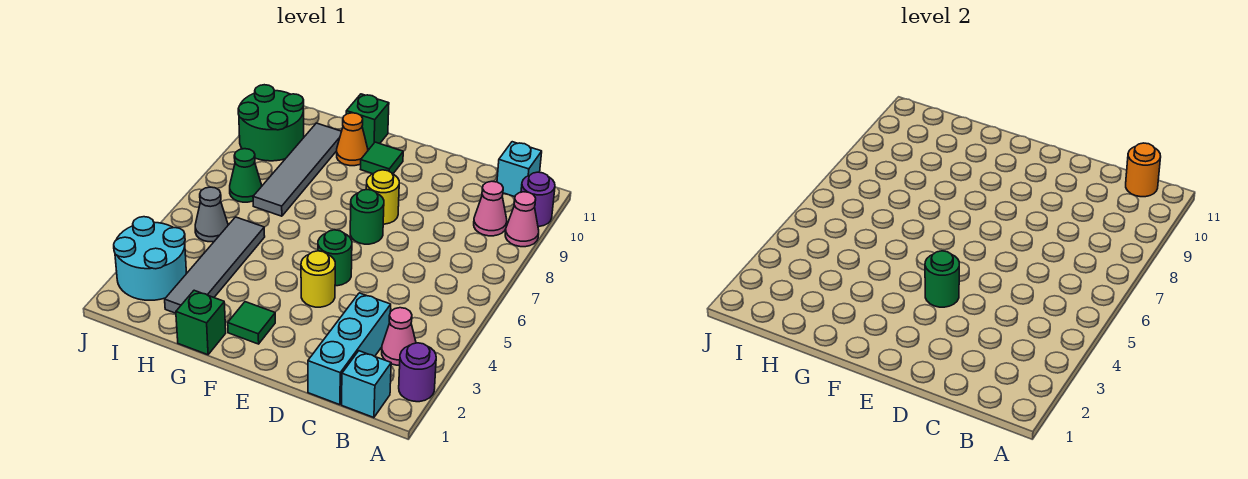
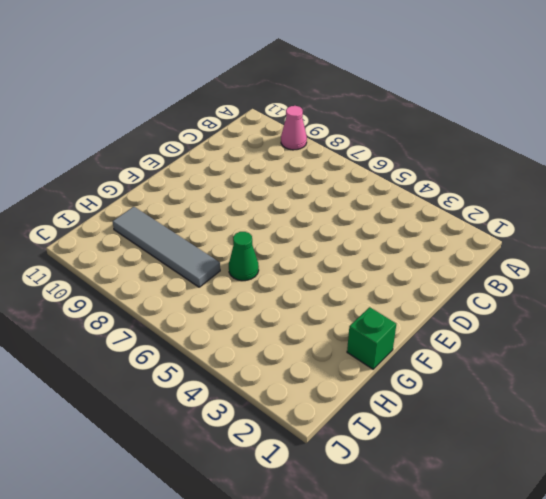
green 1x1 cone [229,232,259,281] -> green 1x1 cone moved to [230,149,262,202]
none -> purple 1x1 round brick [399,343,436,402]
none -> purple 1x1 round brick [521,172,555,227]
none -> cyan 1x1 brick [342,351,391,418]

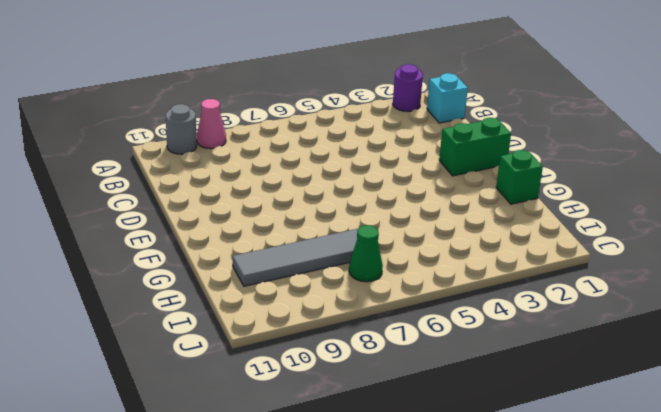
grey 1x1 round brick [166,104,197,154] -> purple 1x1 round brick [521,172,555,227]
green 1x2 brick [439,118,511,176] -> none
none -> pink 1x1 cone [382,308,416,365]
none -> pink 1x1 cone [474,181,507,236]
none -> cyan 1x1 brick [497,142,542,197]

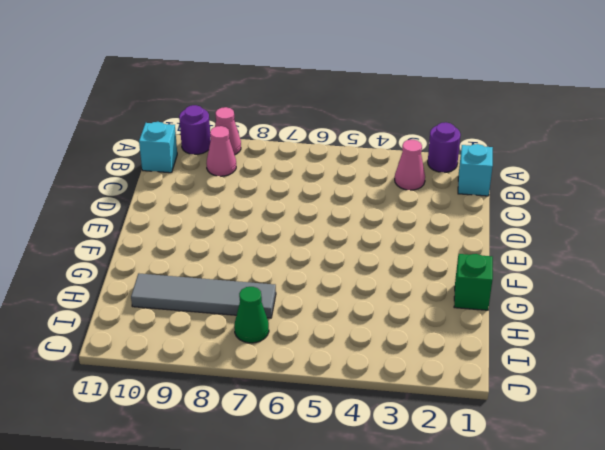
none -> cyan 1x3 brick [308,293,391,405]
none -> yellow 1x1 round brick [301,251,335,307]
none -> green 1x1 round brick [318,230,352,286]

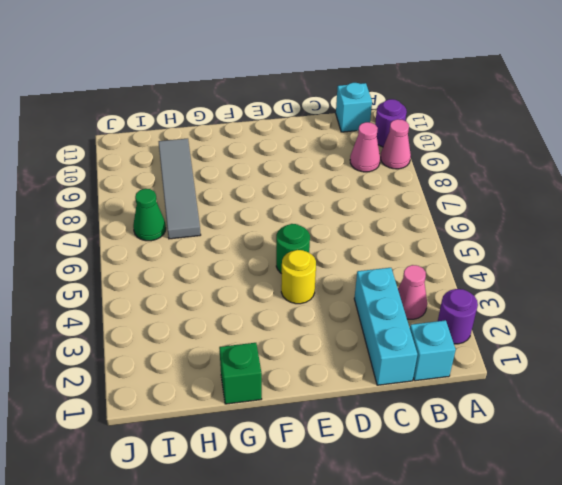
none -> green 1x1 round brick [350,189,384,244]
none -> yellow 1x1 round brick [366,170,399,224]
none -> green 1x1 tile [228,302,275,344]

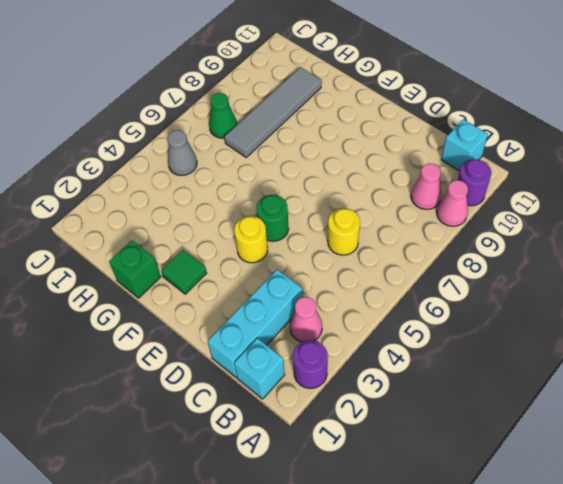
yellow 1x1 round brick [328,208,360,255] -> yellow 1x1 round brick moved to [366,170,399,224]
none -> green 1x1 round brick [350,189,384,244]
none -> green 1x1 tile [361,142,403,174]
none -> orange 1x1 cone [337,113,368,166]

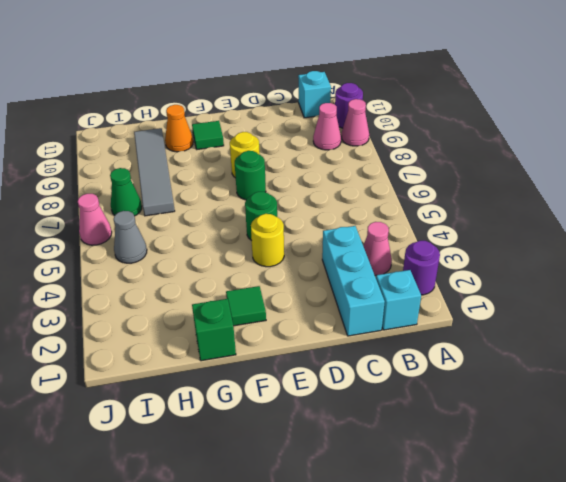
pink 1x1 cone [78,194,112,245] -> none
none -> green 1x1 brick [346,94,389,149]
none -> grey 1x4 tile [165,217,265,313]
none -> cyan 2x2 round brick [114,217,187,300]

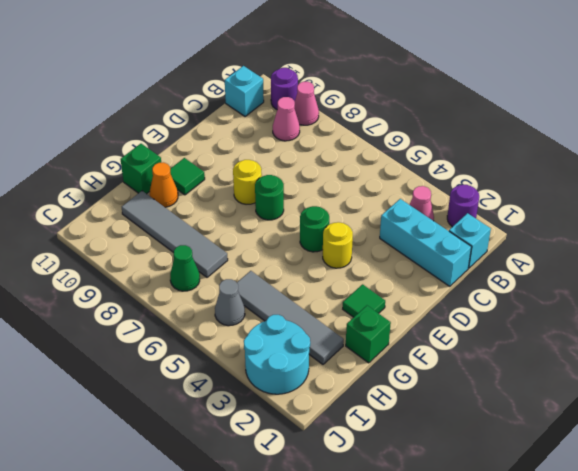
none -> green 2x2 round brick [238,85,304,161]
none -> orange 1x1 round brick [1126,143,1161,197]
none -> green 1x1 round brick [925,251,959,307]

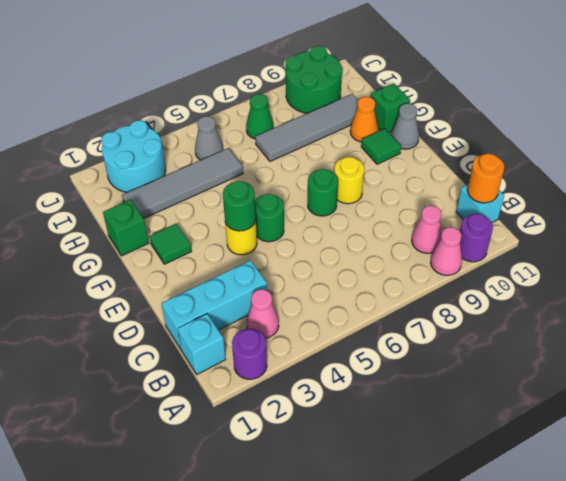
grey 1x1 cone [391,103,419,149] -> none

